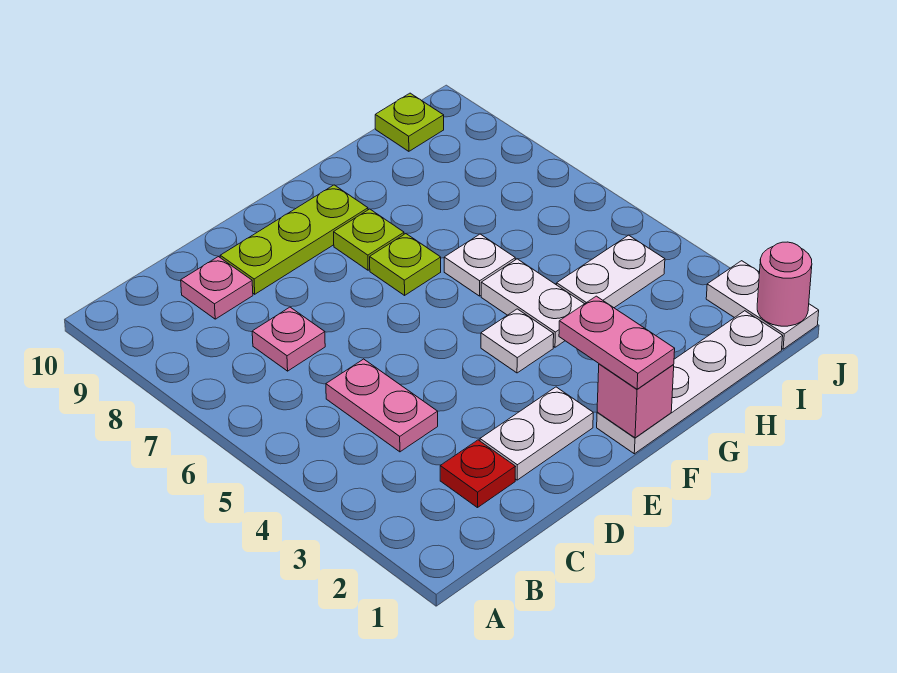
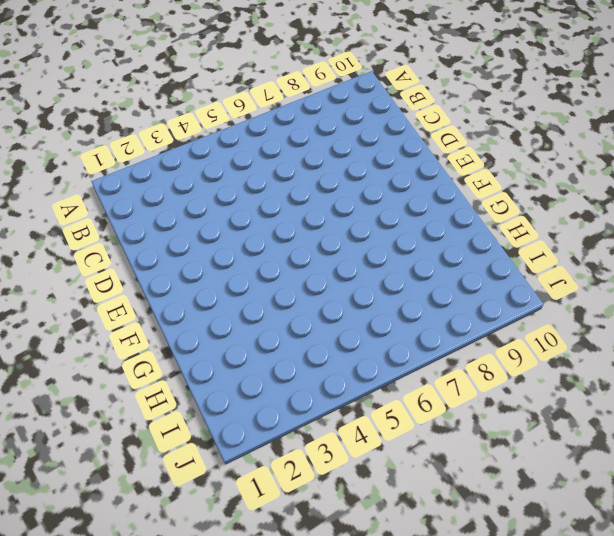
none -> red 1x1 plate [440,440,516,508]
none -> pink 1x2 plate [326,359,438,452]
none -> pink 1x1 plate [252,307,325,371]

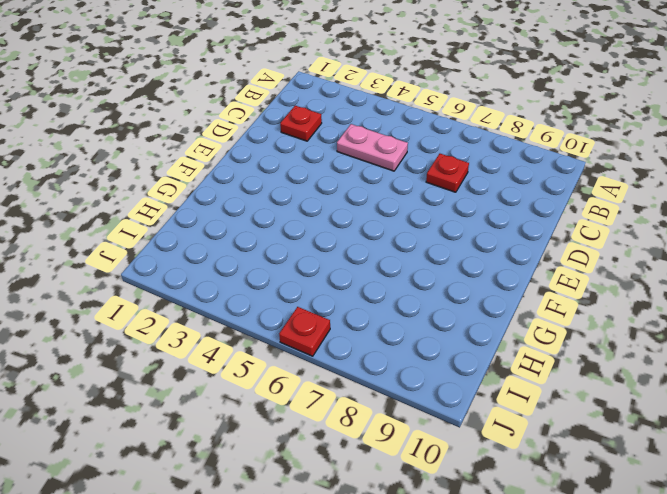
red 1x1 plate [426,154,469,192] -> pink 1x1 plate [252,307,325,371]
red 1x1 plate [279,307,330,356] -> none
none -> pink 1x1 plate [181,257,253,319]
none -> white 1x2 plate [480,387,593,480]
none -> lime 1x3 plate [220,185,368,294]

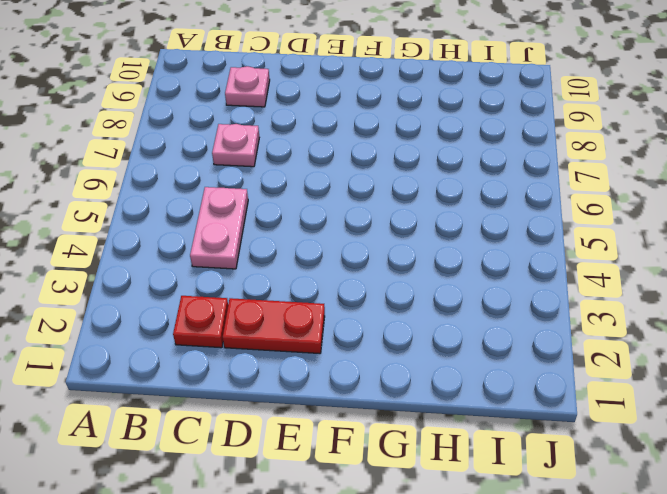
red 1x2 plate [223,298,325,354] -> white 1x2 plate [480,387,593,480]
none -> lime 1x3 plate [220,185,368,294]
none -> white 1x4 plate [597,311,783,454]
none -> white 1x1 plate [481,309,554,373]

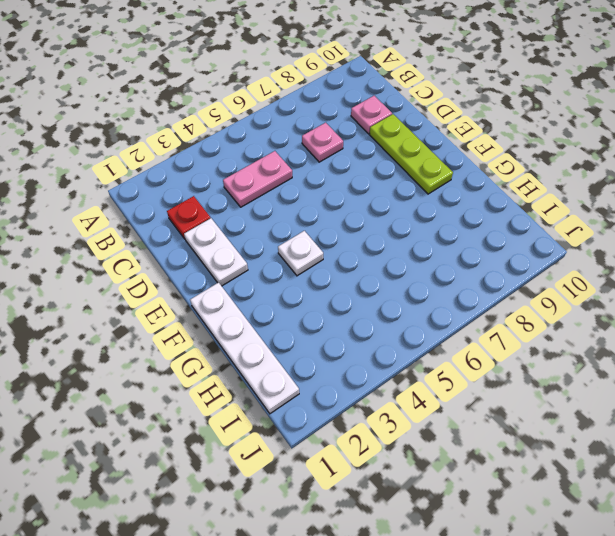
none -> lime 1x1 plate [370,234,441,295]
none -> lime 1x1 plate [334,209,404,270]
none -> white 1x2 plate [481,259,584,347]

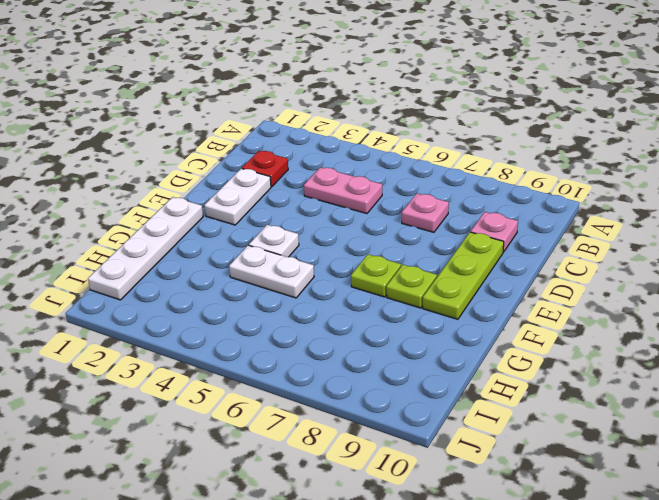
none -> white 1x1 plate [444,234,515,296]
none -> white 1x2 plate [557,235,665,308]
none -> lime 1x1 plate [375,93,444,151]

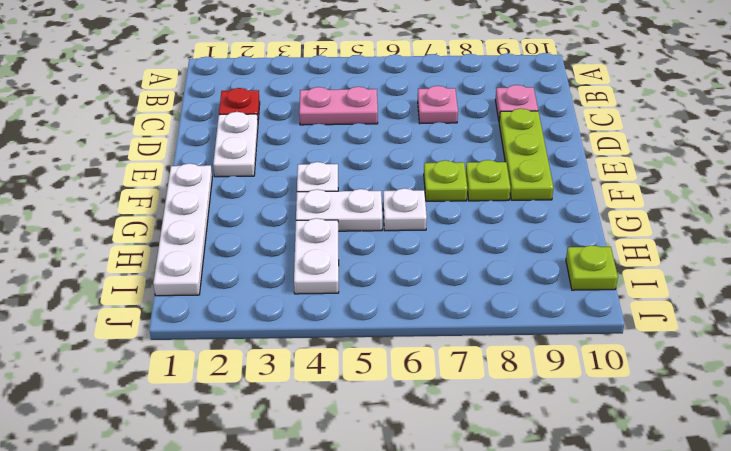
none -> white 1x2 plate [706,261,819,349]
none -> pink 1x1 brick [597,364,674,438]
none -> pink 1x1 round brick [757,242,812,326]

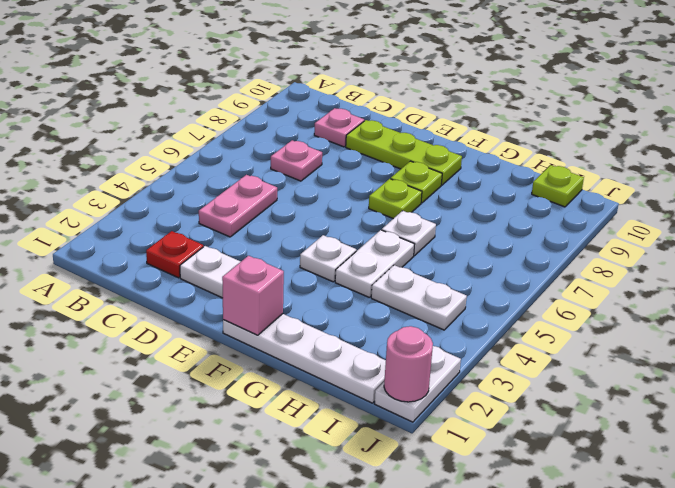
none -> pink 1x2 plate [559,296,675,389]

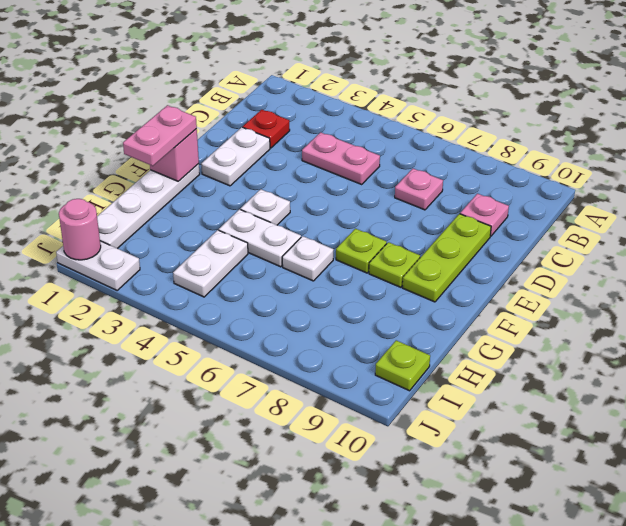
pink 1x2 plate [123,105,197,166] -> pink 1x2 plate turned to [559,296,675,389]

